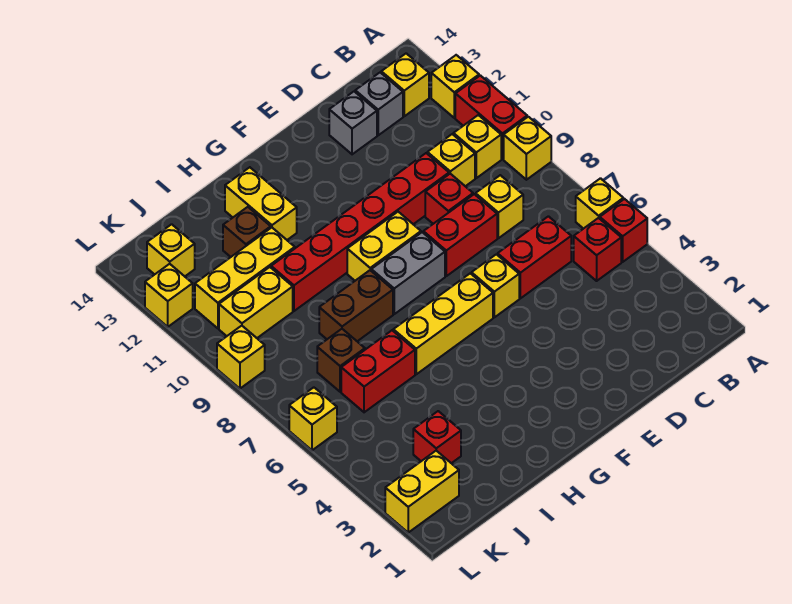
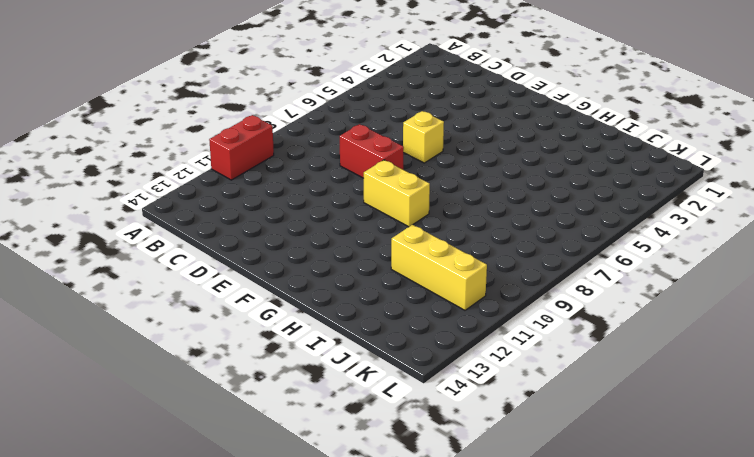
none -> red 1x1 brick [600,199,647,262]
none -> yellow 1x1 brick [576,178,623,229]
none -> yellow 1x1 brick [504,117,551,180]
none -> yellow 1x1 brick [431,55,479,118]

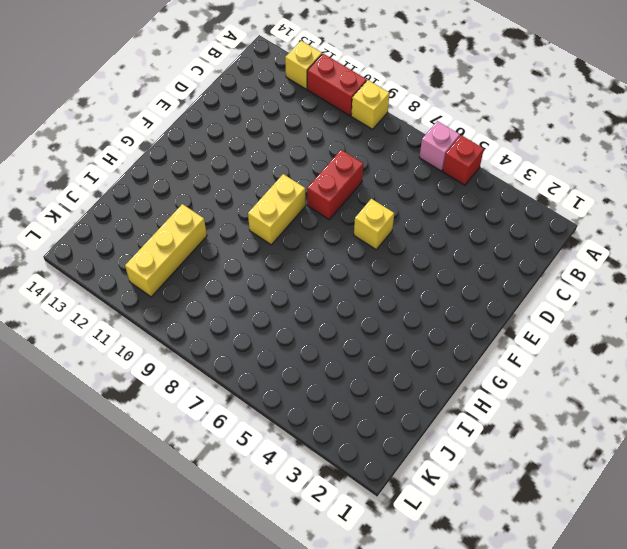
pink 1x1 brick [419,121,460,171] -> yellow 1x1 brick [576,178,623,229]
none -> red 1x1 brick [574,218,621,281]
none -> yellow 1x1 brick [453,115,501,178]
none -> yellow 1x1 brick [381,53,429,116]
none -> red 1x2 brick [498,216,571,298]

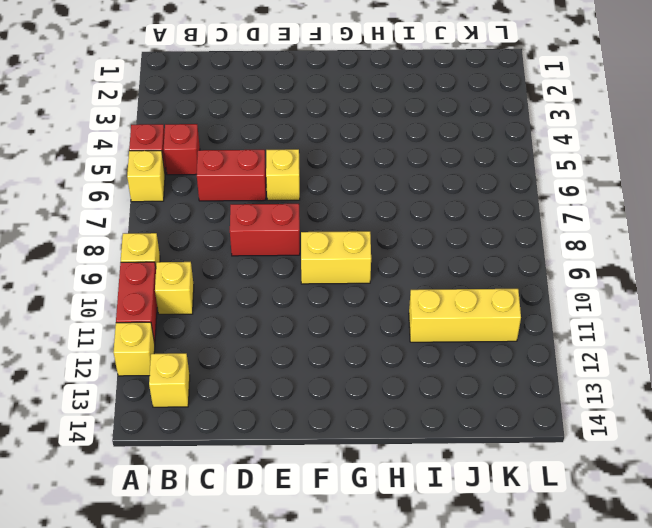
none -> yellow 1x1 brick [476,175,523,238]
none -> yellow 1x1 brick [427,134,475,186]
none -> grey 1x1 brick [355,72,403,135]
none -> red 1x1 brick [425,174,473,224]

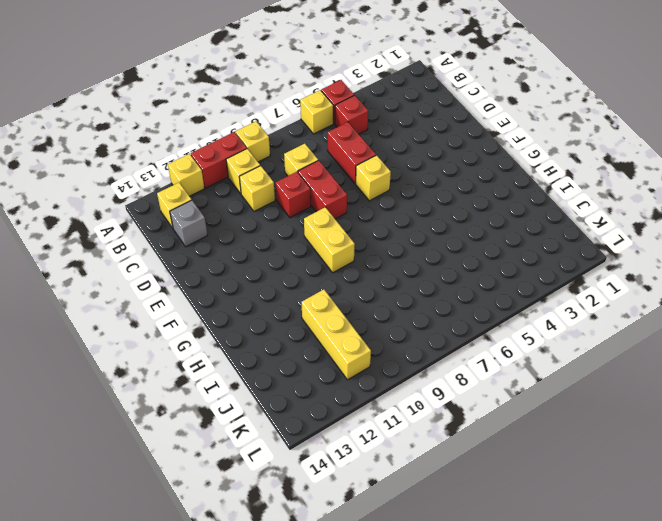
none -> red 1x6 brick [271,153,449,311]
none -> grey 1x1 brick [329,92,377,154]
none -> yellow 1x3 brick [393,273,493,374]
none -> grey 1x2 brick [371,232,445,314]

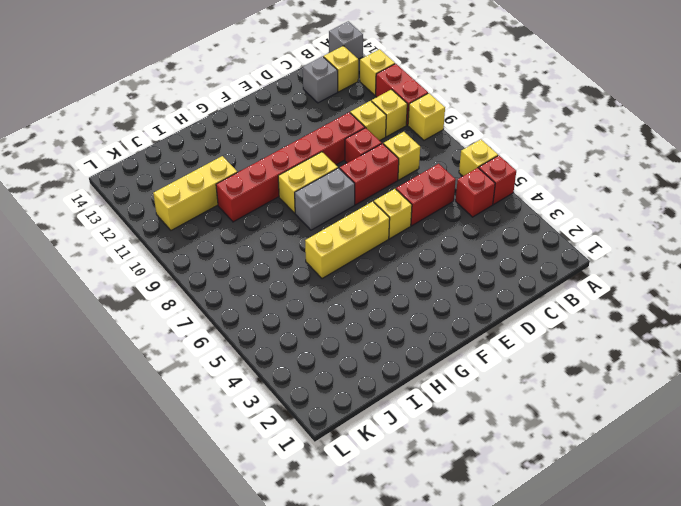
grey 1x1 brick [329,21,363,59] -> grey 1x1 brick moved to [329,92,377,154]
none -> brown 1x2 brick [319,270,393,341]
none -> yellow 1x2 brick [225,167,297,240]
none -> red 1x2 brick [341,330,415,412]
none -> brown 1x1 brick [223,207,271,257]

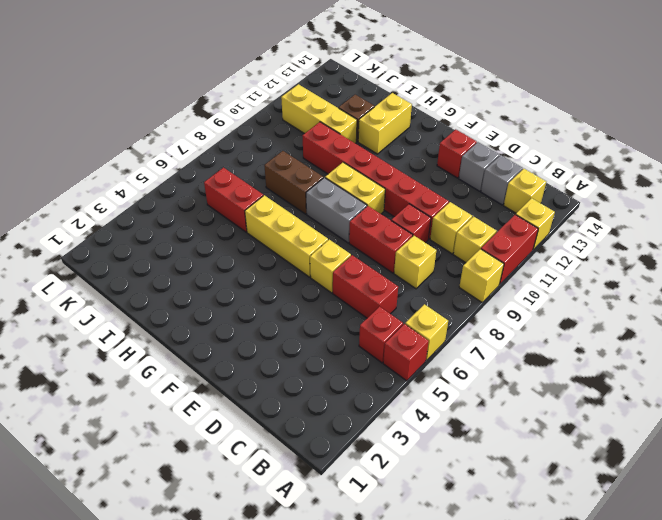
red 1x1 brick [437,129,477,178] -> red 1x1 brick moved to [413,411,461,463]
none -> brown 1x1 brick [317,329,365,392]
none -> yellow 1x2 brick [219,267,293,338]
none -> yellow 1x2 brick [385,451,459,532]
none -> yellow 1x1 brick [147,224,195,276]

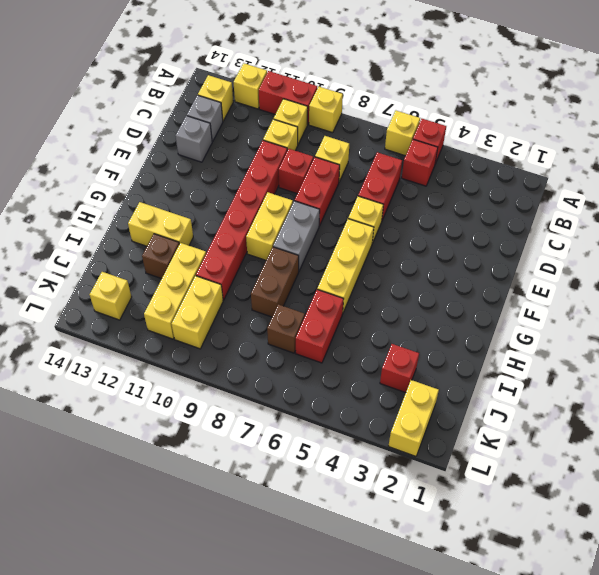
none -> yellow 1x1 brick [289,387,337,450]
none -> yellow 1x1 brick [217,326,265,389]
none -> yellow 1x1 brick [145,264,193,327]

